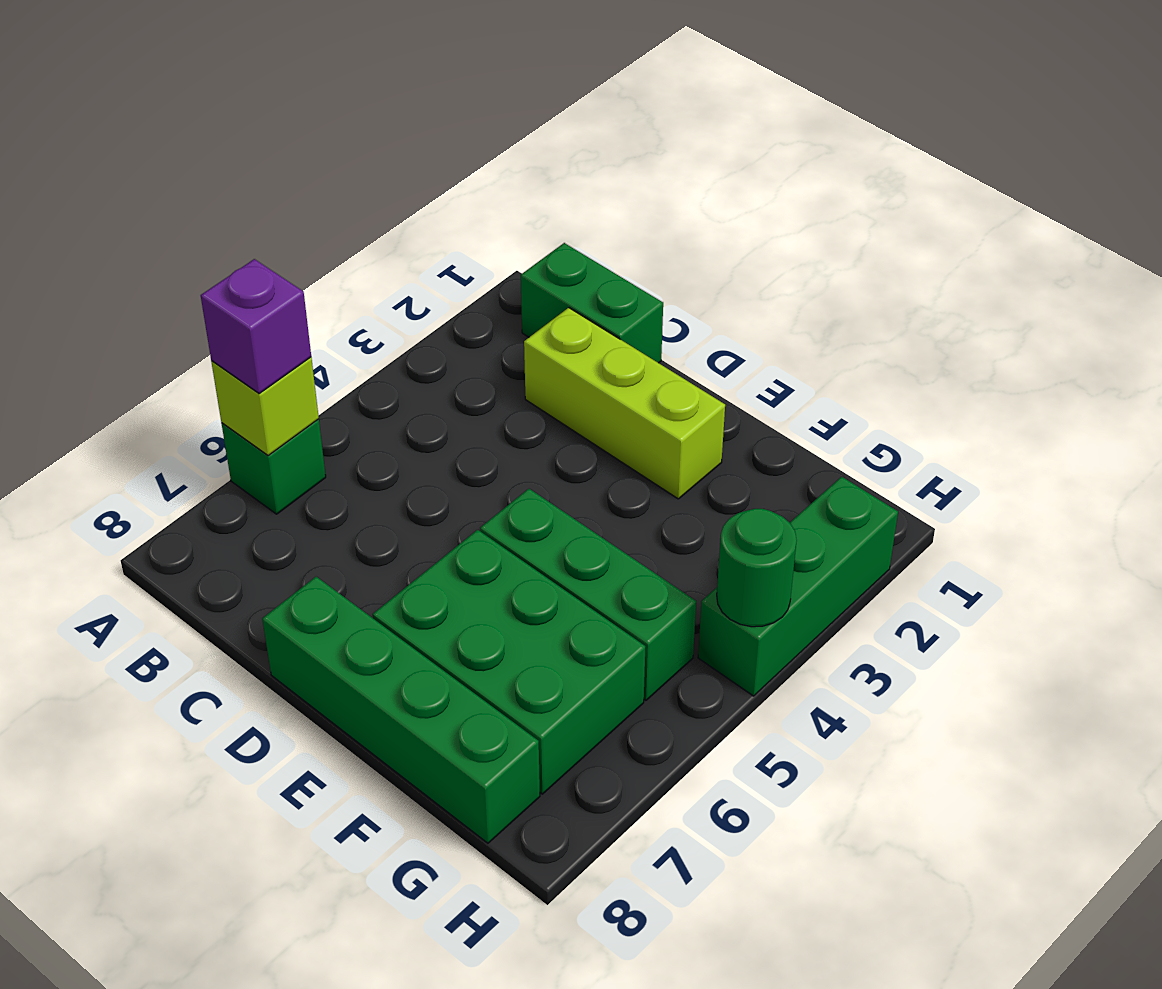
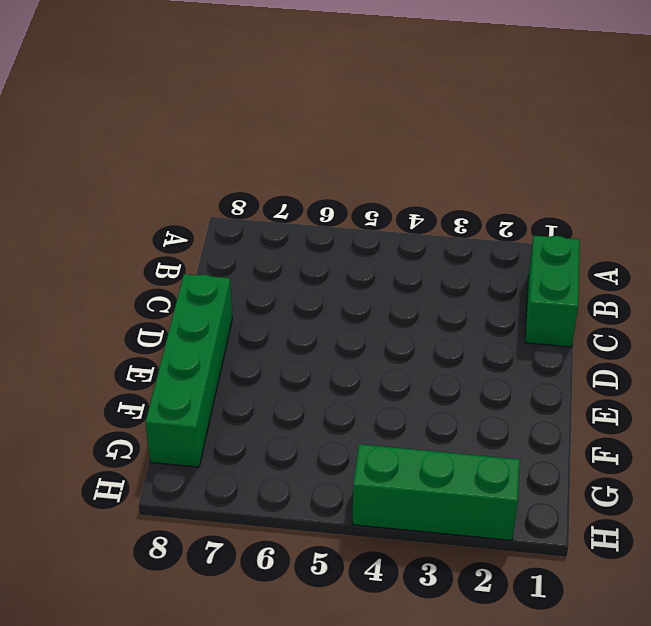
none -> green 1x1 brick [221,419,326,514]
none -> lime 1x3 brick [524,308,725,499]

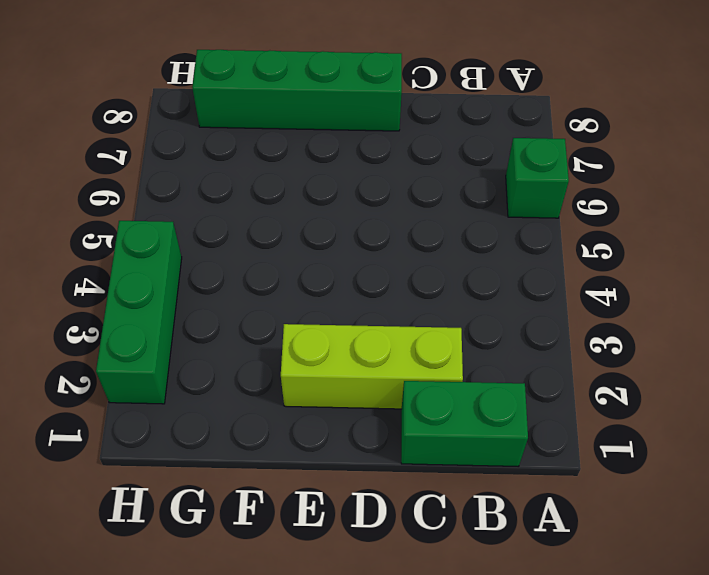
none -> green 1x3 brick [480,489,696,700]
none -> green 2x3 brick [373,530,645,794]

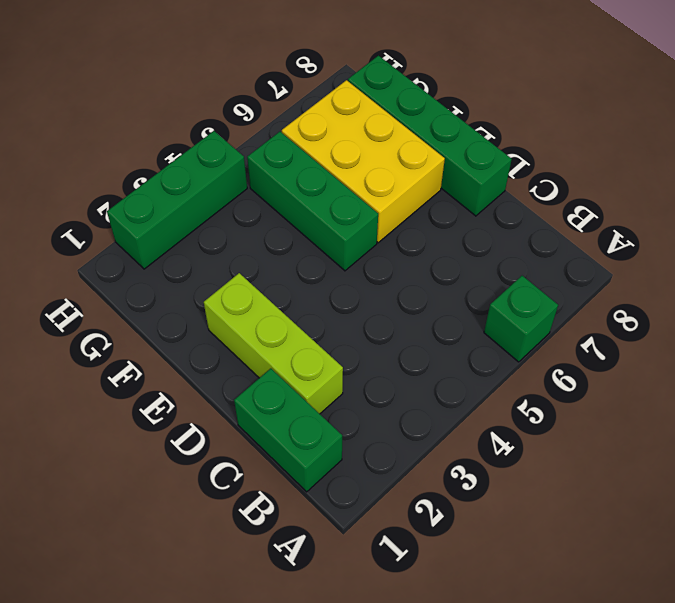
yellow 2x3 brick [282,80,445,243] -> green 2x3 brick [373,530,645,794]
none -> lime 1x1 brick [211,357,319,456]
none -> green 1x1 round brick [717,509,797,627]

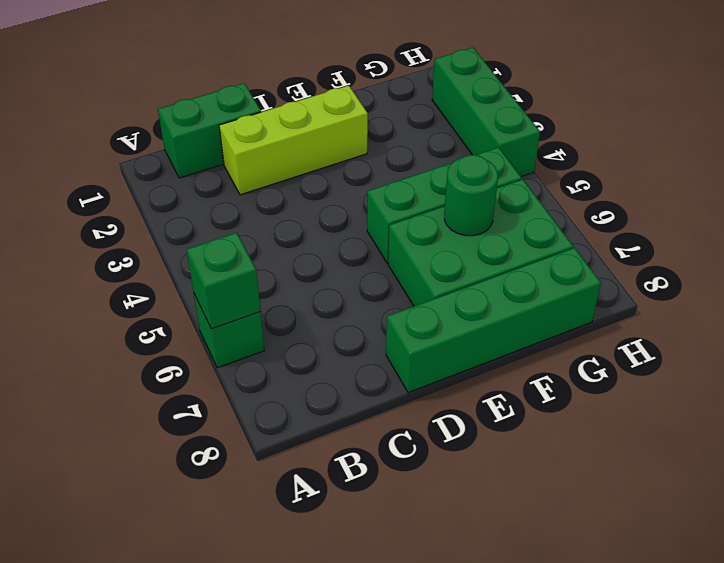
green 1x1 brick [186,233,261,329] -> lime 1x1 brick [211,357,319,456]
green 1x1 round brick [444,155,498,236] -> green 1x1 round brick moved to [717,509,797,627]
none -> purple 1x1 brick [201,259,311,394]

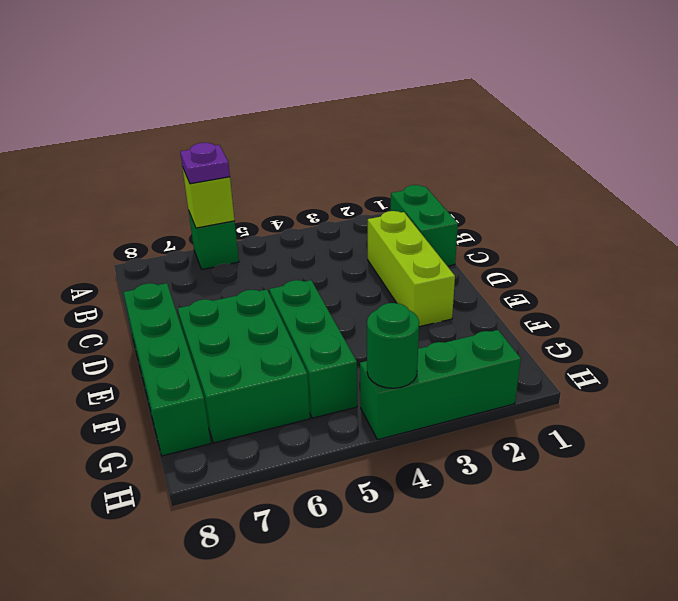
purple 1x1 plate [180,143,230,184] -> purple 1x1 brick [201,259,311,394]

